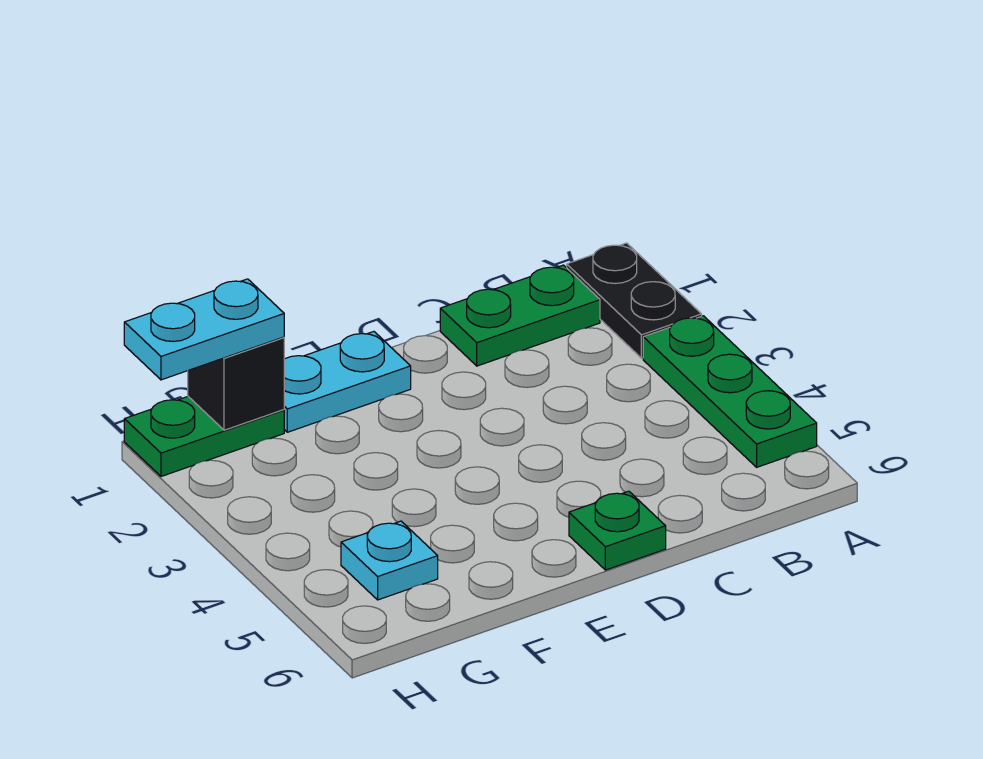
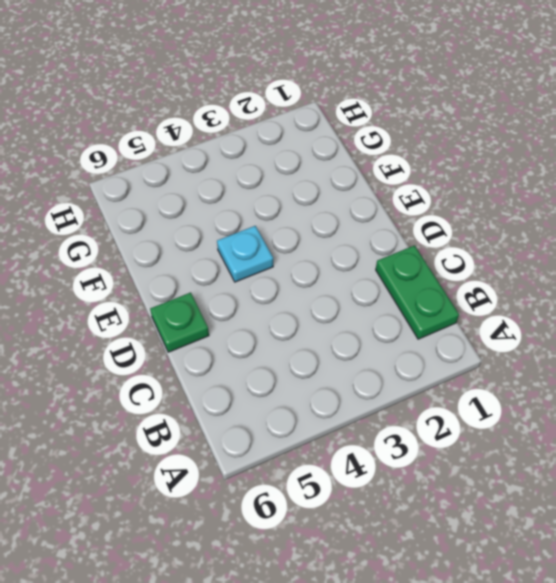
cyan 1x1 plate [217,226,273,282] -> cyan 1x1 plate moved to [341,521,438,600]
none -> black 1x2 plate [567,243,702,358]
none -> green 1x3 plate [643,316,817,467]

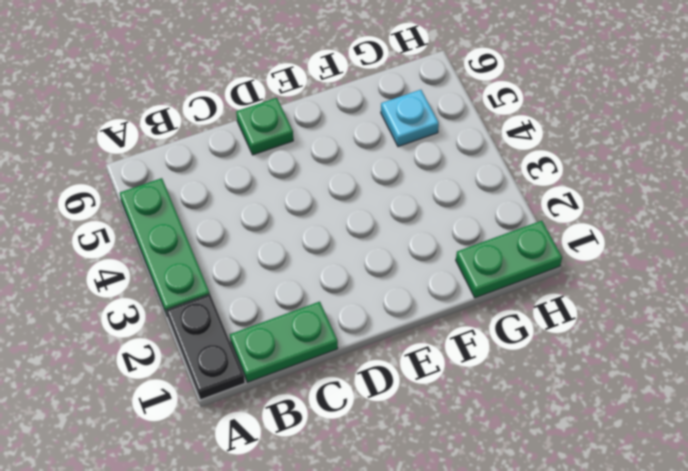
none -> cyan 1x2 plate [284,332,411,432]
none -> black 1x1 brick [188,337,284,430]

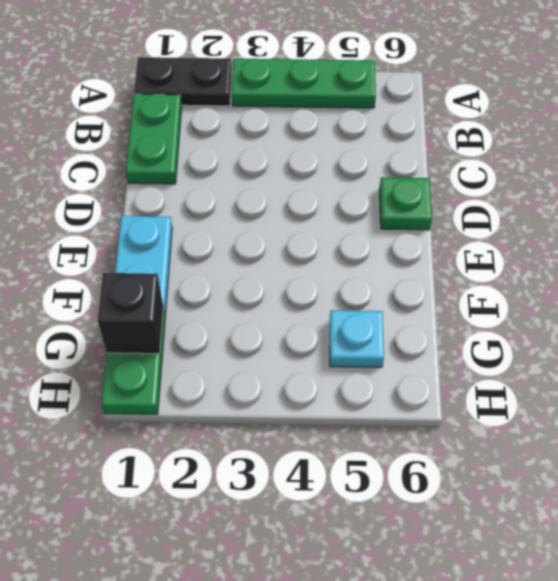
none -> cyan 1x2 plate [124,279,284,380]

